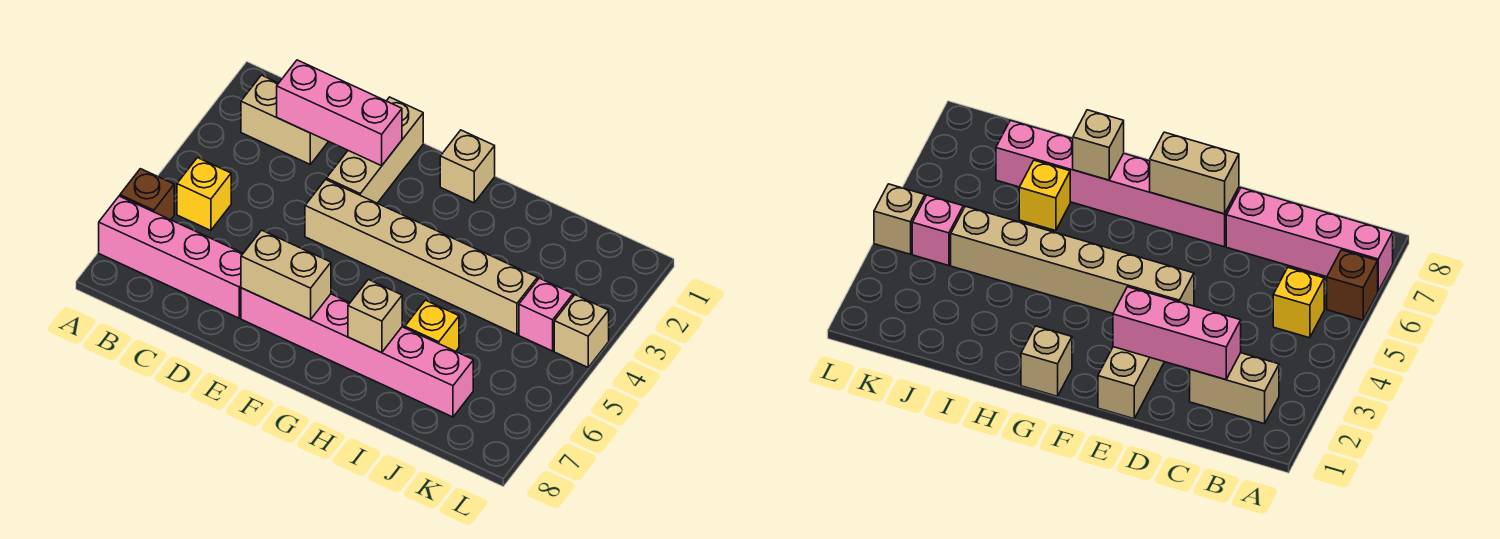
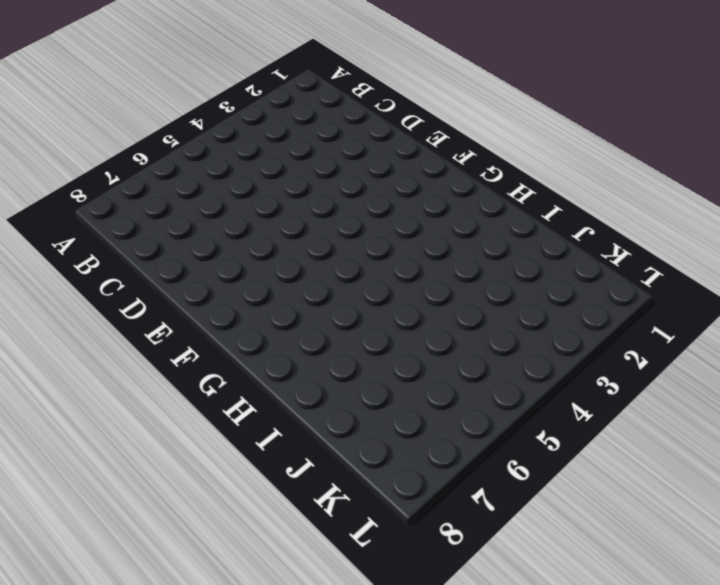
none -> brown 1x1 brick [120,169,174,220]
none -> pink 1x4 brick [99,196,243,318]
none -> tan 1x2 brick [241,75,329,164]

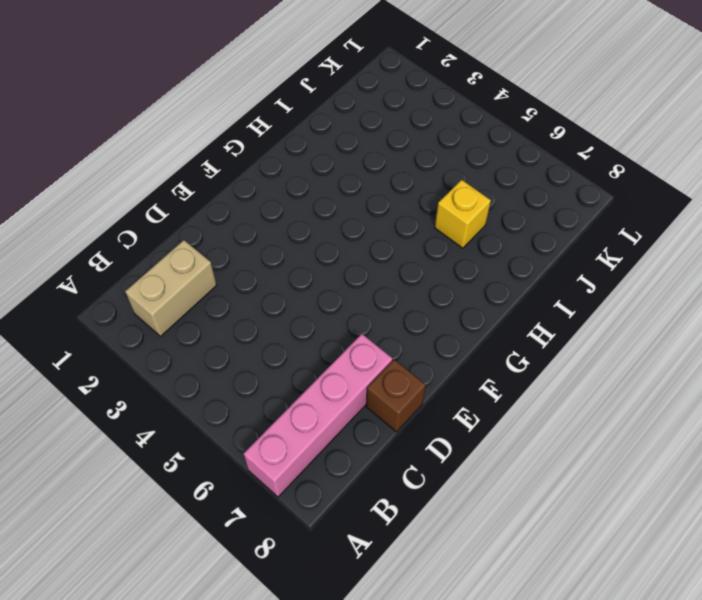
brown 1x1 brick [366,360,426,432] -> brown 1x1 brick moved to [120,169,174,220]
none -> yellow 1x1 brick [177,158,231,231]
none -> tan 1x3 brick [326,97,423,203]
none -> tan 1x6 brick [305,180,537,335]

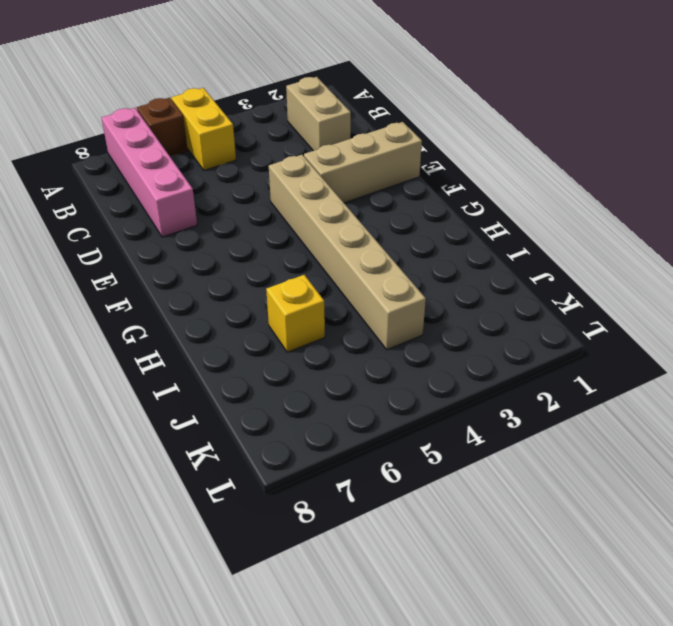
yellow 1x2 brick [171,88,236,171] -> yellow 1x1 brick [177,158,231,231]
none -> pink 1x6 brick [241,288,473,417]
none -> tan 1x1 brick [440,130,495,203]
none -> pink 1x1 brick [519,278,573,351]

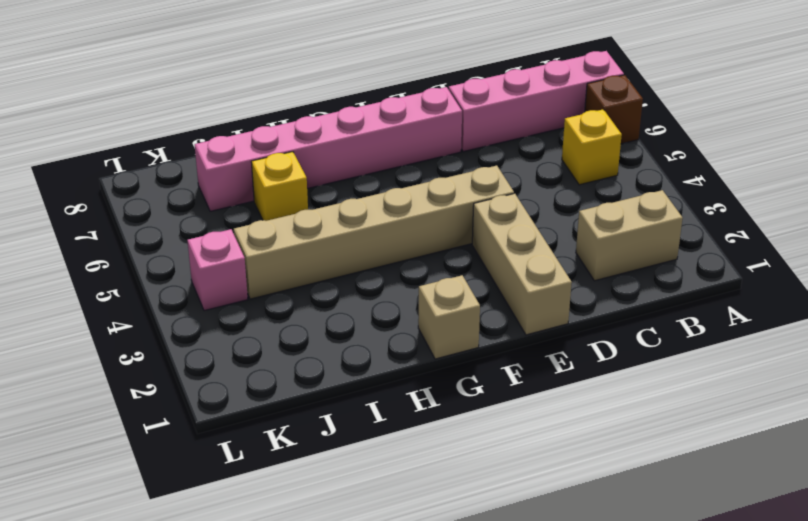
none -> tan 1x1 brick [554,295,609,367]
none -> pink 1x3 brick [277,60,402,166]
none -> tan 1x2 brick [241,230,331,320]

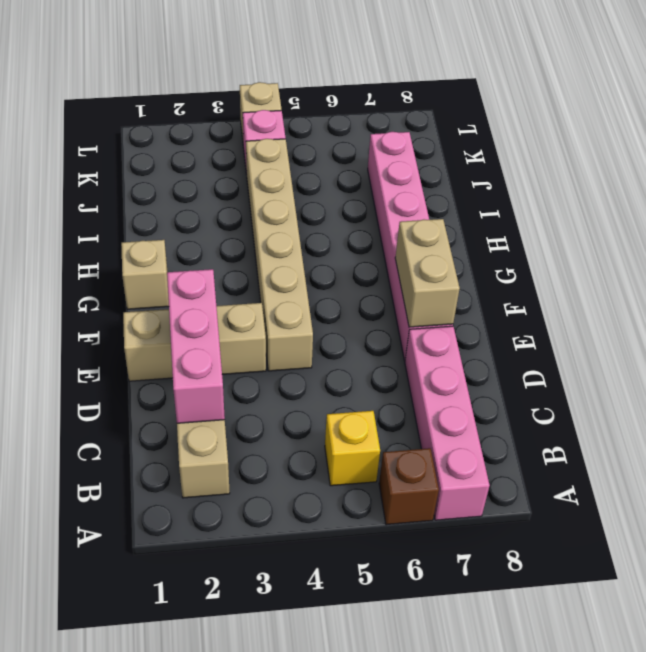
none -> yellow 1x1 brick [405,300,459,351]
none -> tan 1x1 brick [348,280,402,353]

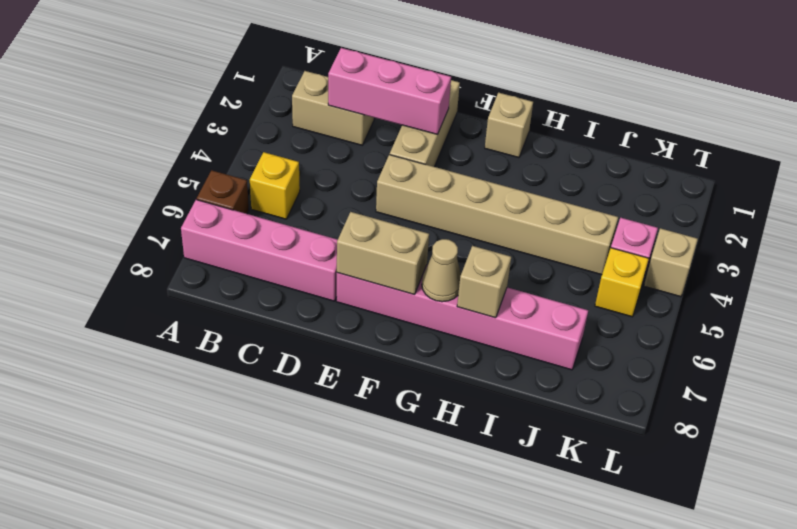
tan 1x1 cone [422,239,461,302] -> none
yellow 1x1 brick [595,248,649,317] -> yellow 1x1 brick moved to [405,300,459,351]

